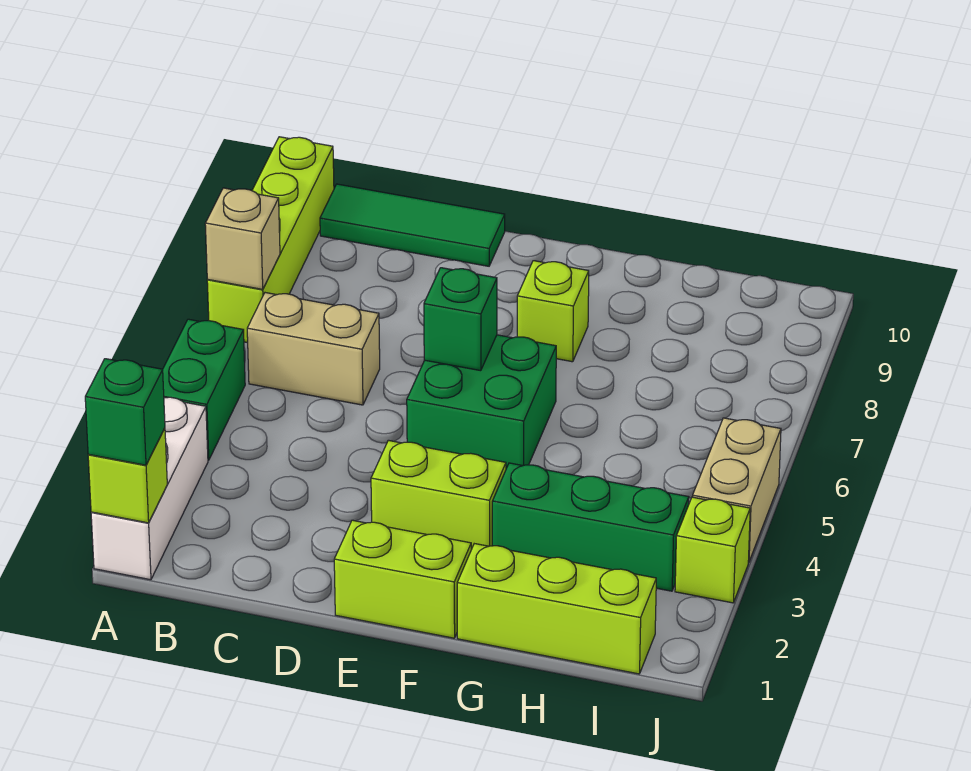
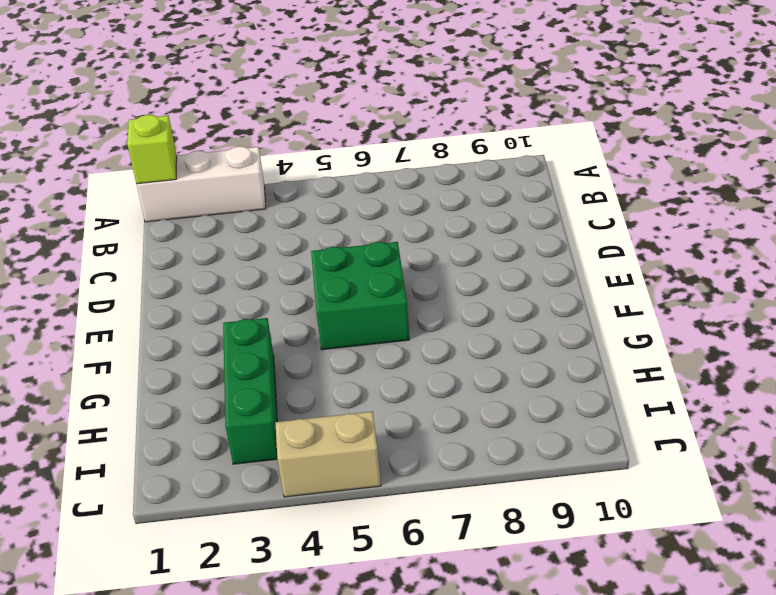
none -> green 1x2 brick [163,319,245,460]
none -> lime 1x4 brick [207,137,334,343]
none -> tan 1x2 brick [247,293,380,405]

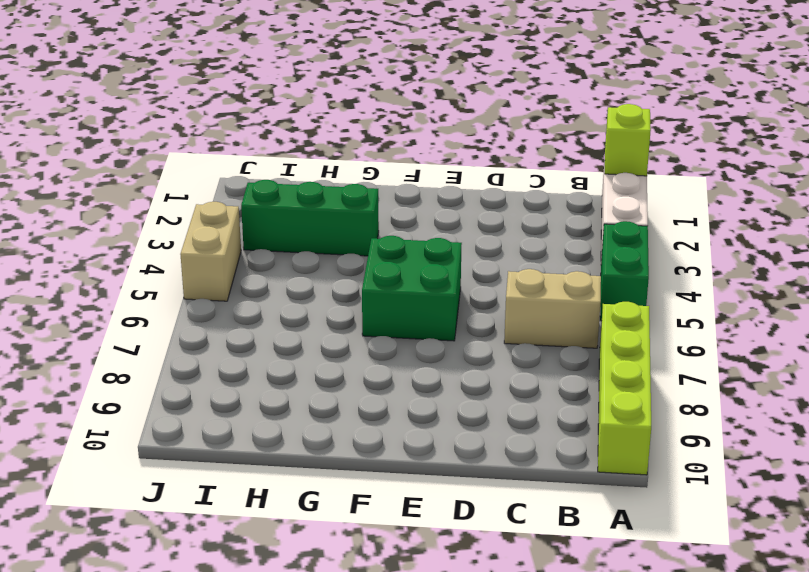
none -> green 1x3 tile [320,184,505,266]
none -> lime 1x2 brick [334,520,471,638]
none -> lime 1x2 brick [371,440,506,549]

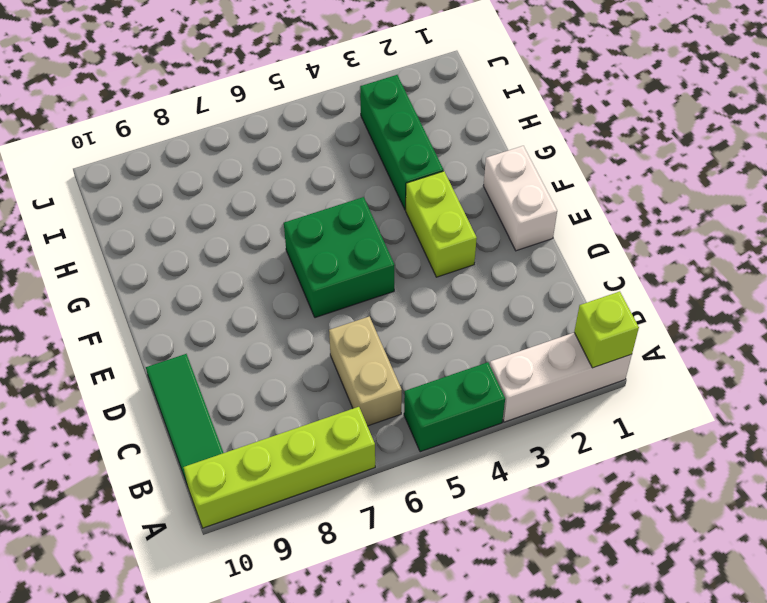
white 1x2 brick [483,146,557,251] -> lime 1x2 brick [334,520,471,638]
none -> lime 1x1 brick [517,261,589,362]
none -> lime 1x3 brick [457,544,656,674]
none -> lime 1x1 brick [675,497,750,603]

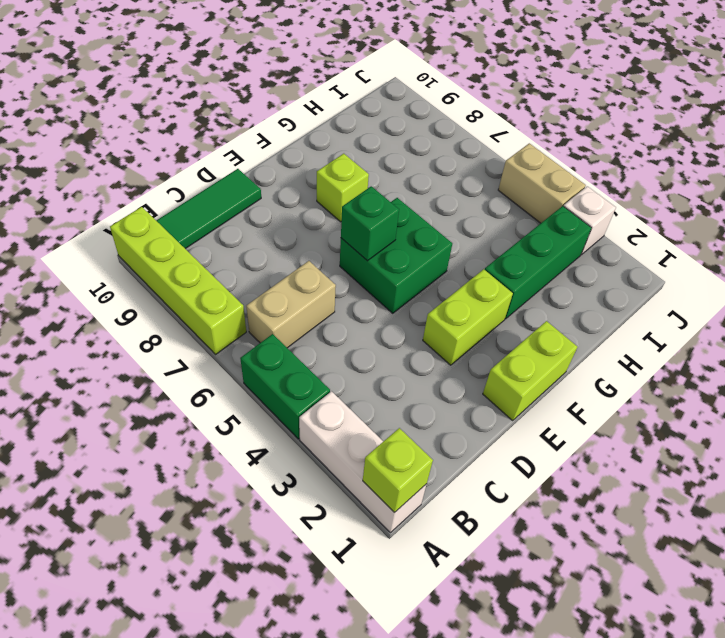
white 1x1 brick [564,186,616,255] -> lime 1x1 brick [675,497,750,603]
none -> lime 1x3 brick [457,544,656,674]
none -> tan 1x1 brick [205,188,280,289]
none -> green 1x1 brick [85,359,165,465]

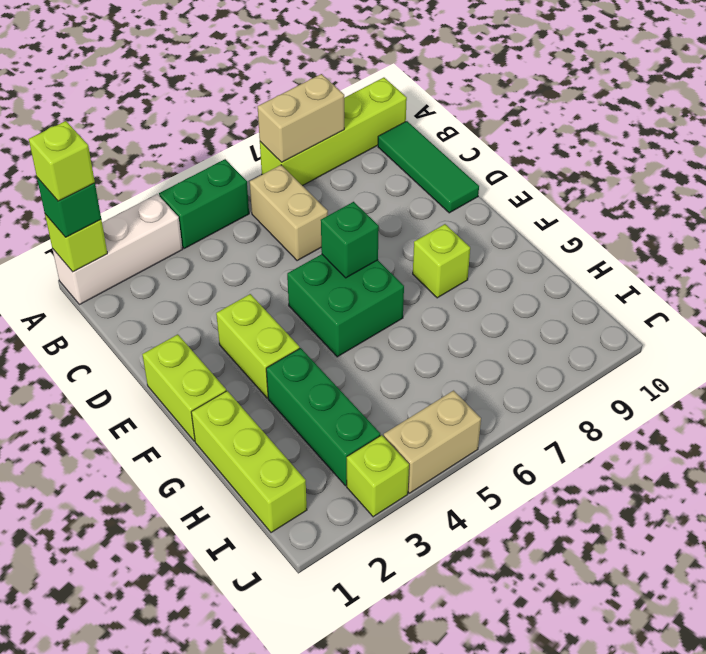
lime 1x1 brick [29,121,95,201] -> none
tan 1x2 brick [258,74,344,162] -> tan 1x1 brick [205,188,280,289]

